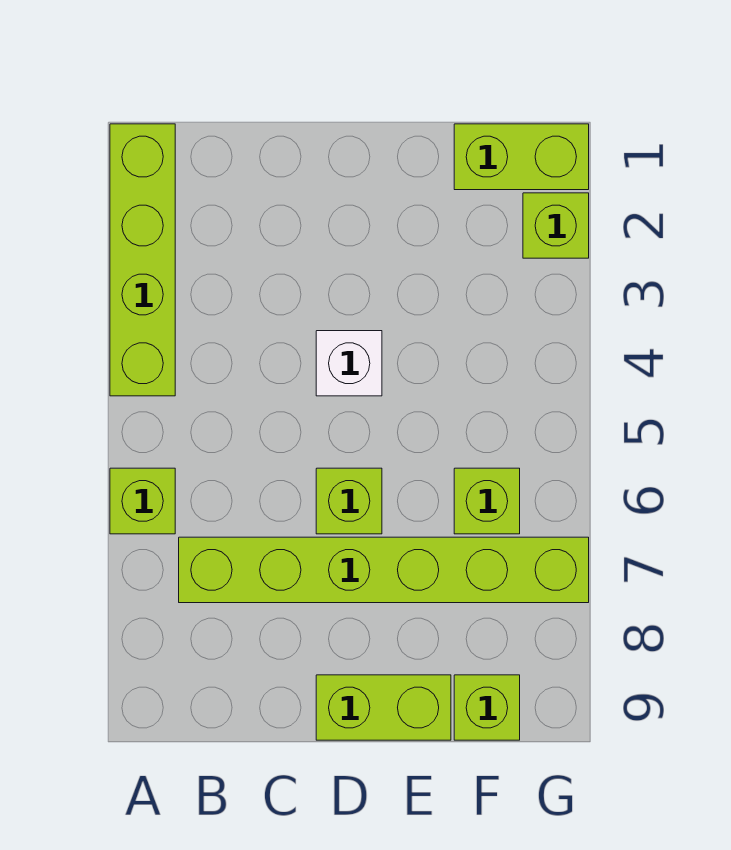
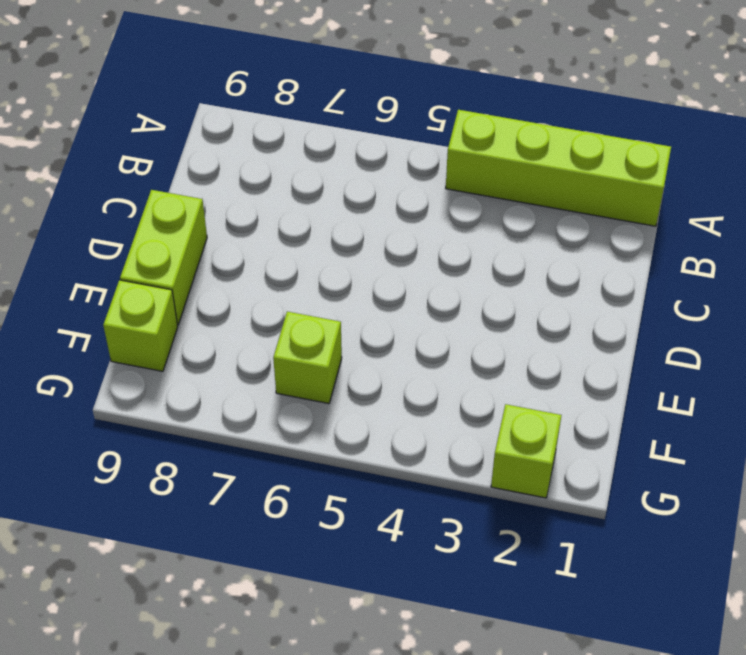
none -> lime 1x1 brick [110,468,175,534]
none -> lime 1x6 brick [179,537,589,603]

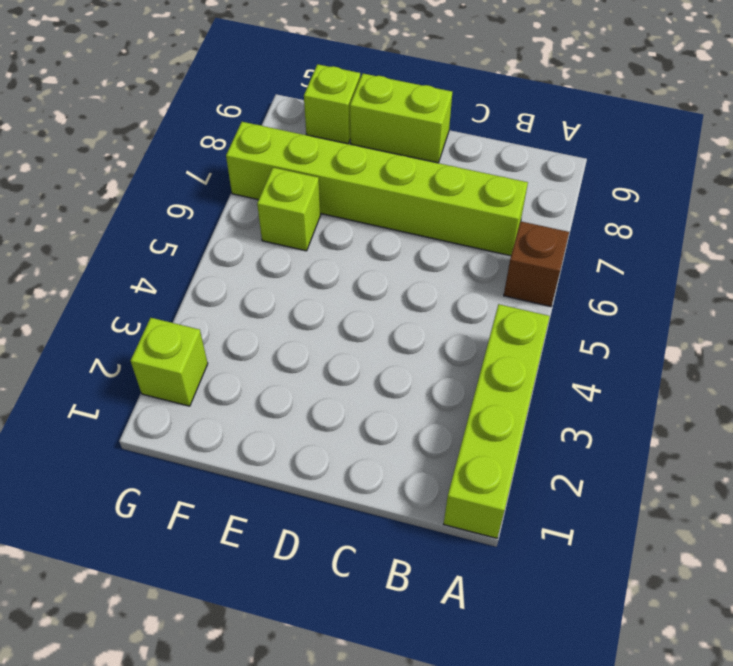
brown 1x1 brick [504,221,569,307] -> lime 1x1 brick [110,468,175,534]
none -> white 1x1 brick [316,331,382,396]
none -> lime 1x1 brick [316,468,382,534]

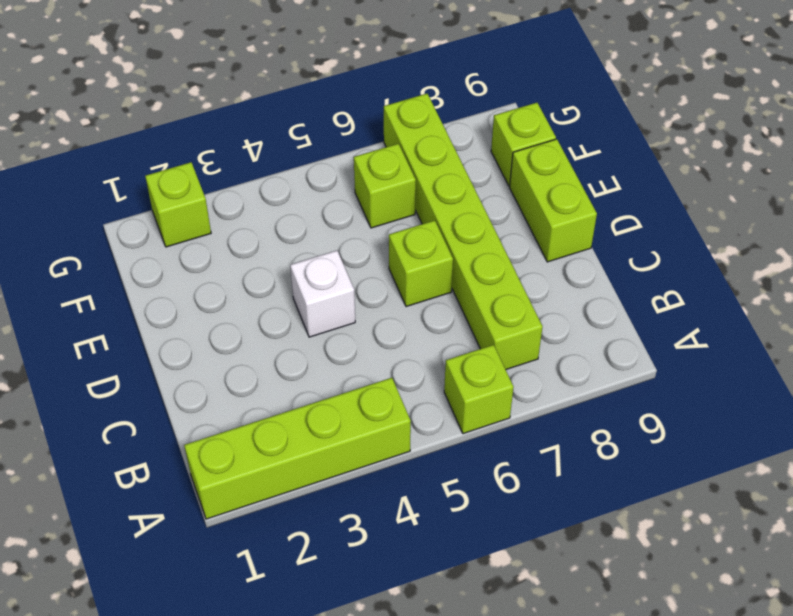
none -> lime 1x2 brick [454,124,589,190]

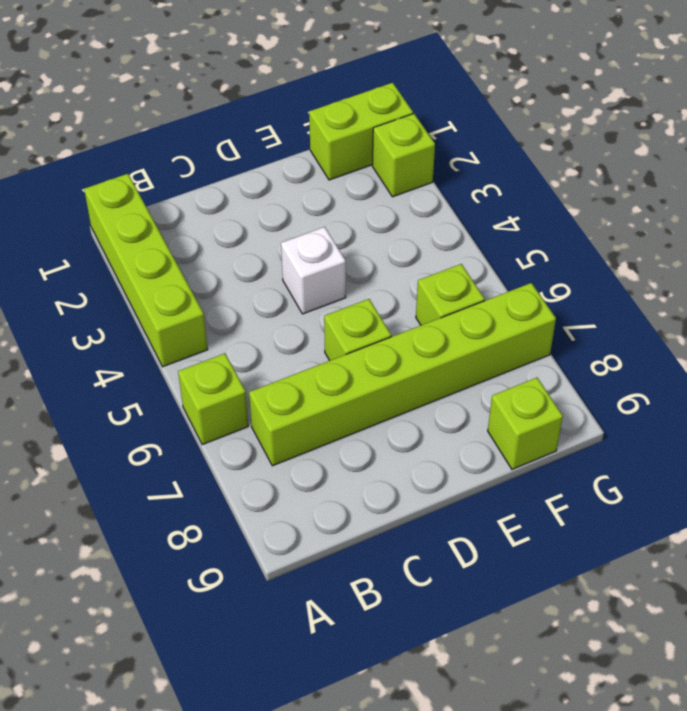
none -> lime 1x2 brick [316,675,451,740]

